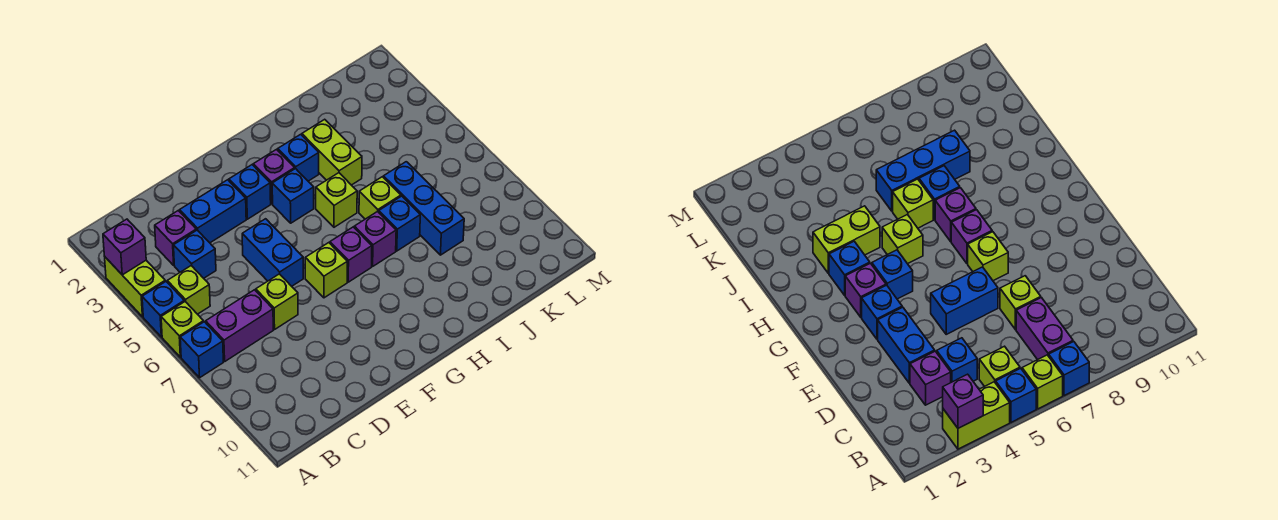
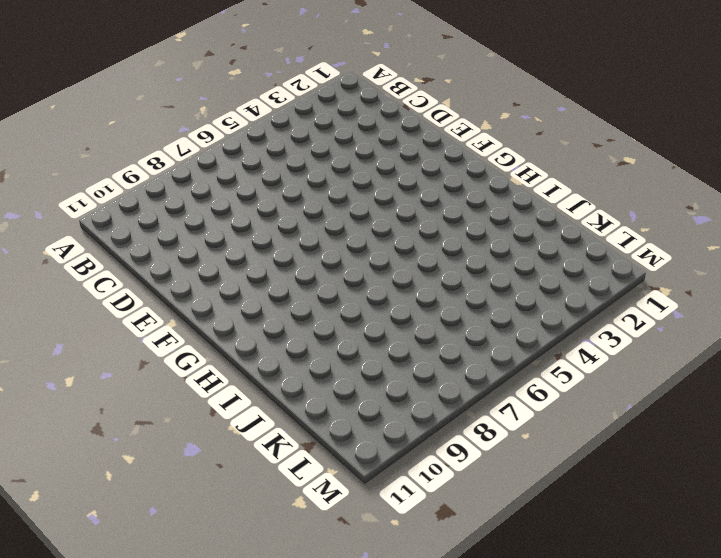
none -> lime 1x2 brick [105,257,165,317]
none -> blue 1x1 brick [142,281,184,337]
none -> lime 1x1 brick [161,302,203,357]

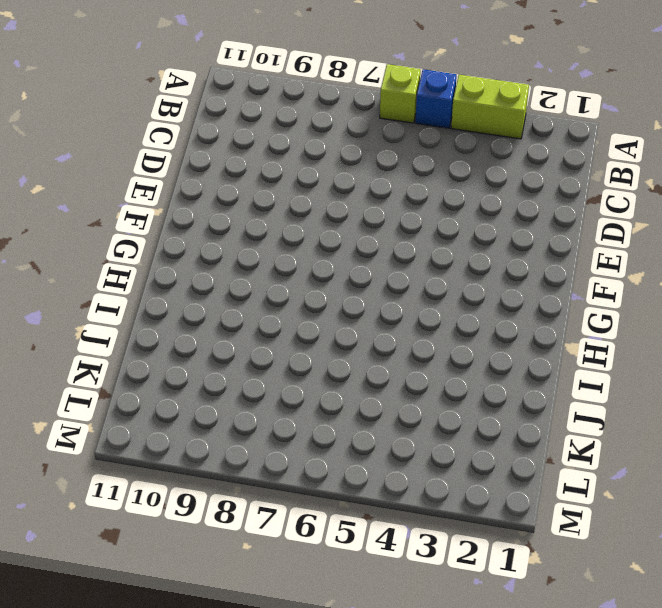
none -> blue 1x1 brick [180,322,223,378]
none -> lime 1x1 brick [167,266,210,314]
none -> purple 1x2 brick [206,290,273,361]

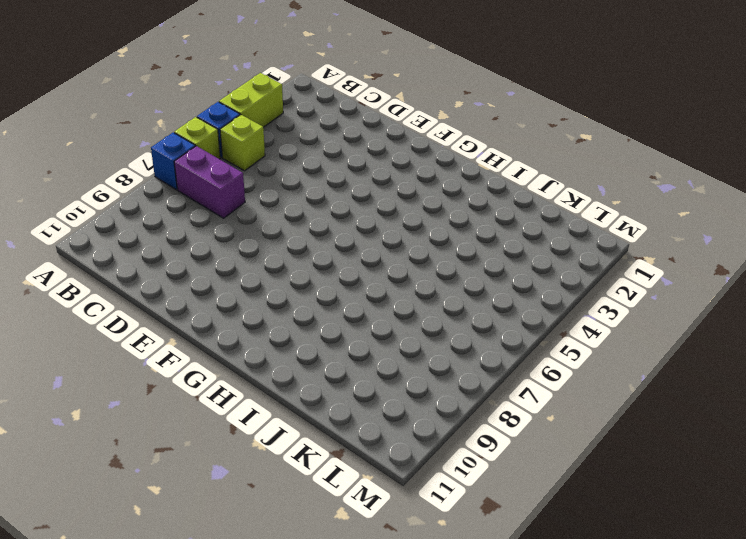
none -> purple 1x1 brick [155,211,196,265]
none -> blue 1x1 brick [174,230,216,278]
none -> blue 1x2 brick [180,180,246,243]

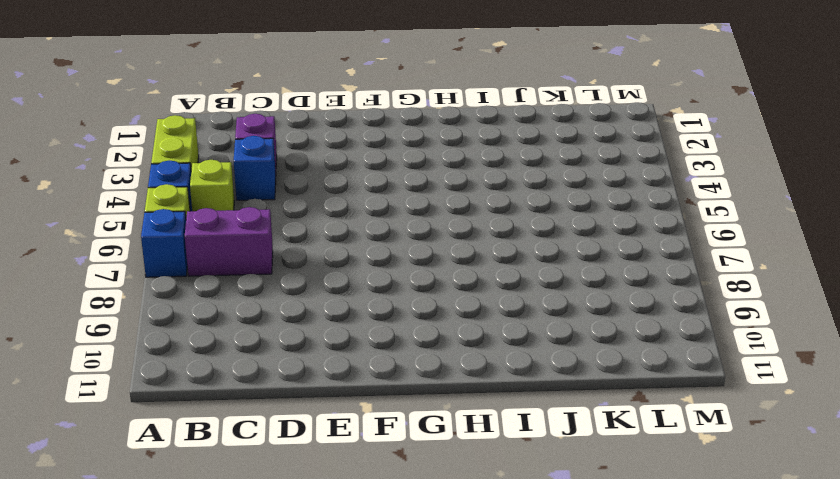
none -> blue 1x2 brick [180,180,246,243]
none -> lime 1x1 brick [256,274,298,329]
none -> blue 1x2 brick [242,219,303,286]

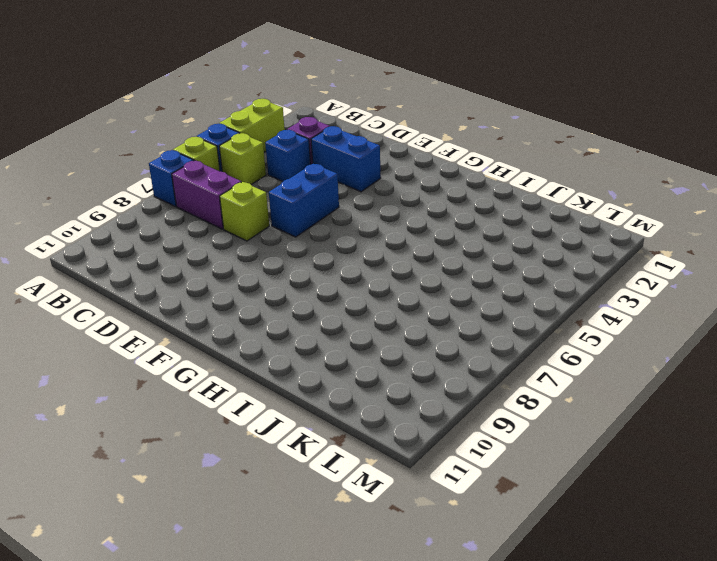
none -> blue 1x1 brick [229,165,271,219]
none -> lime 1x1 brick [305,243,347,298]
none -> purple 1x1 brick [253,150,295,204]

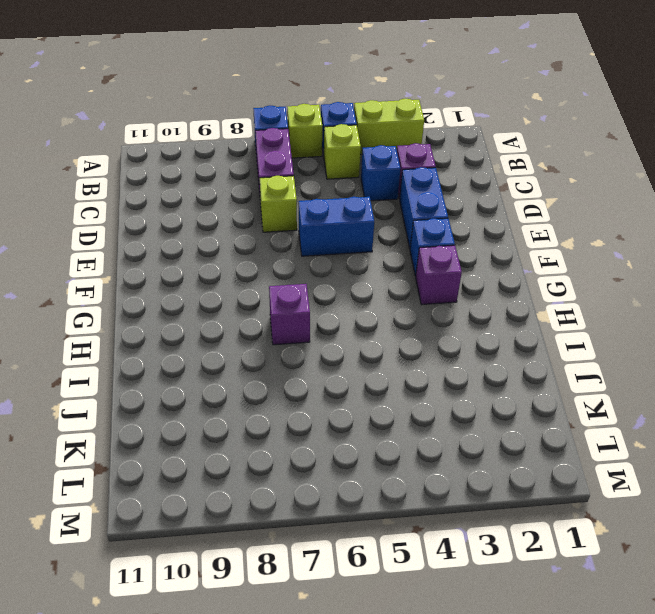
none -> lime 1x1 brick [305,243,347,298]
none -> blue 1x1 brick [272,168,314,223]
none -> purple 1x1 brick [330,227,372,282]

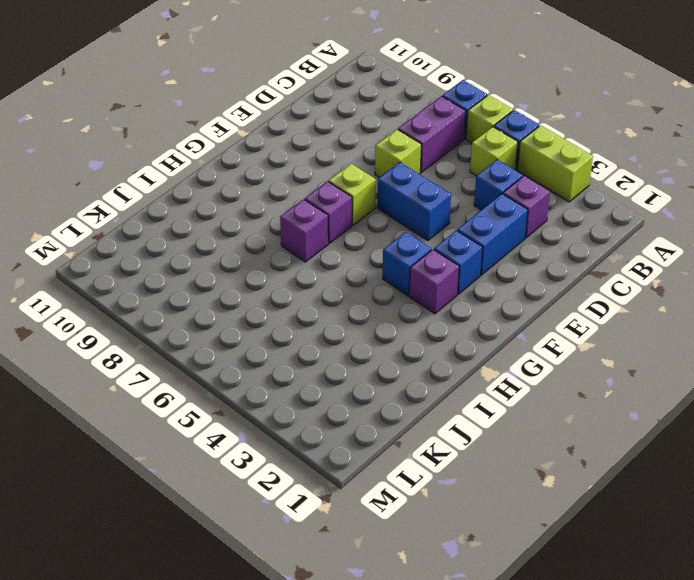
none -> blue 1x1 brick [278,134,319,181]
none -> lime 1x1 brick [316,173,357,227]
none -> lime 1x2 brick [302,119,362,185]

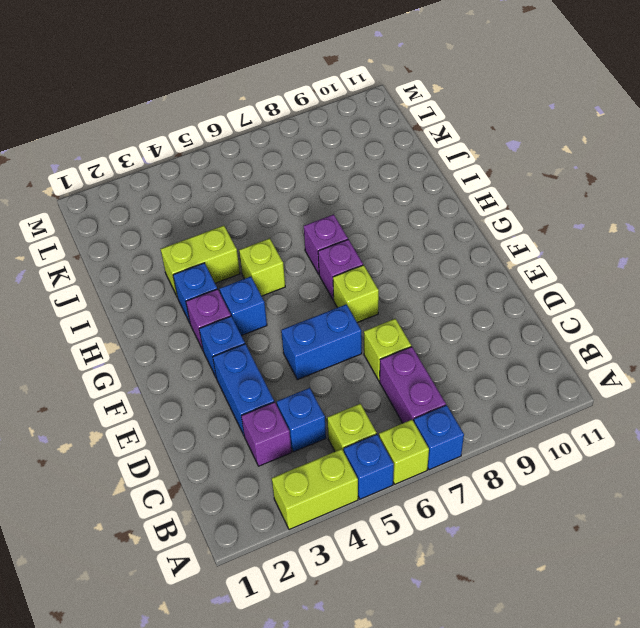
none -> lime 1x1 brick [359,177,401,219]
none -> blue 1x1 brick [379,196,420,251]
none -> blue 1x3 brick [383,162,464,255]

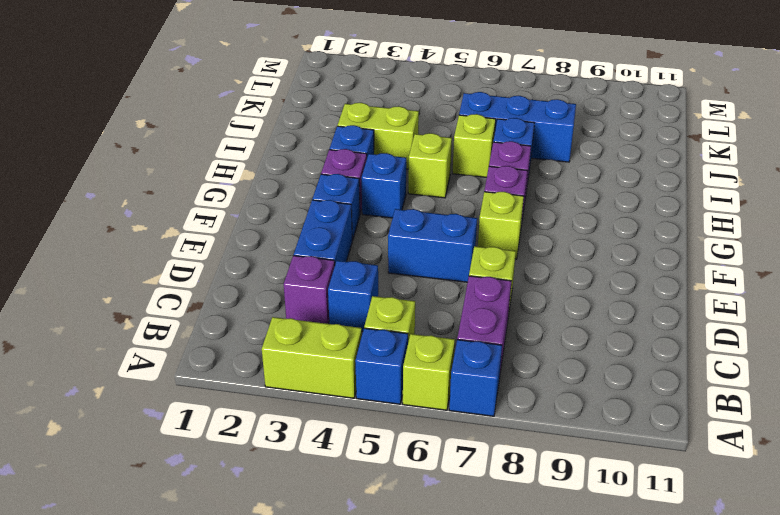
none -> purple 1x1 brick [103,219,146,275]

